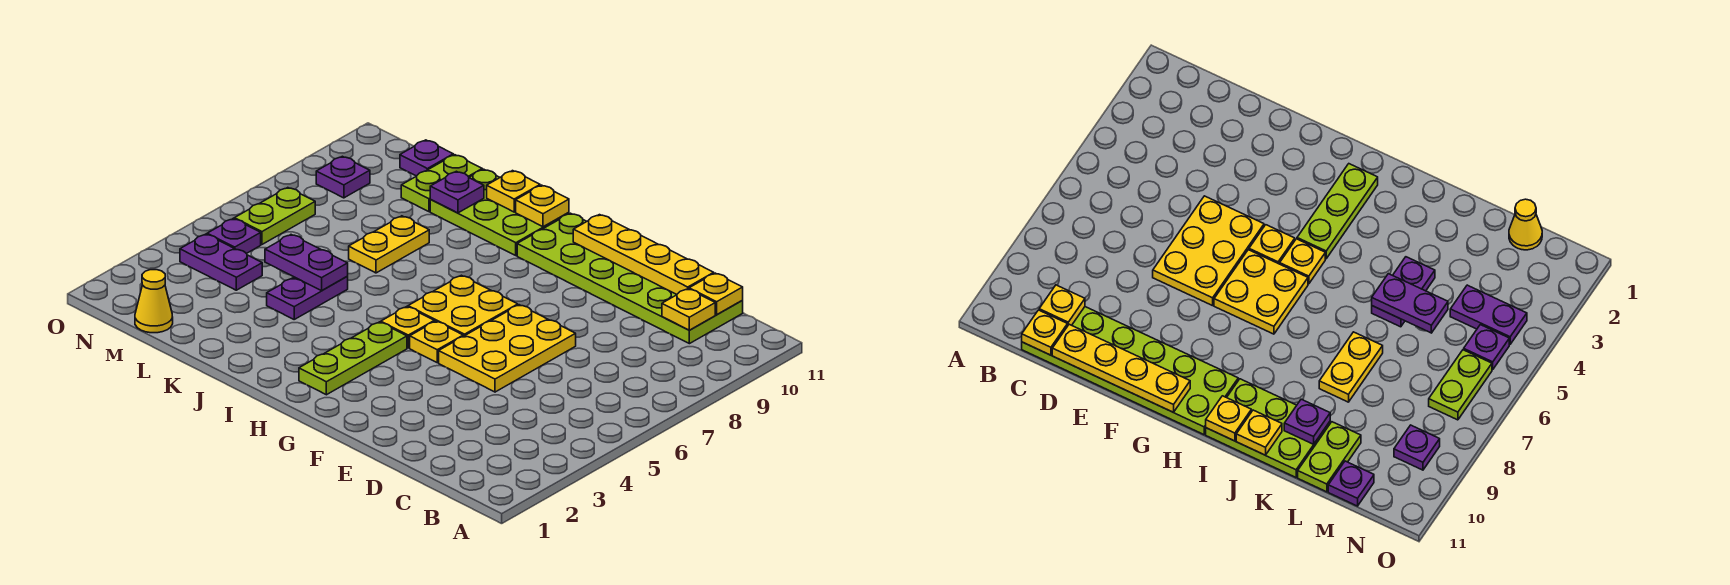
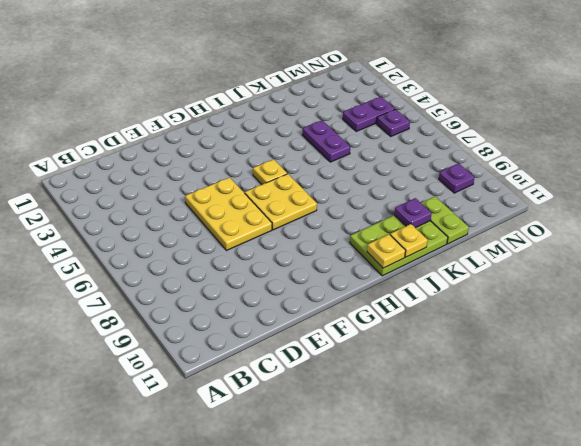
none -> lime 2x6 plate [517,213,743,344]
none -> yellow 1x1 plate [410,321,463,363]
none -> lime 1x3 plate [299,322,407,395]

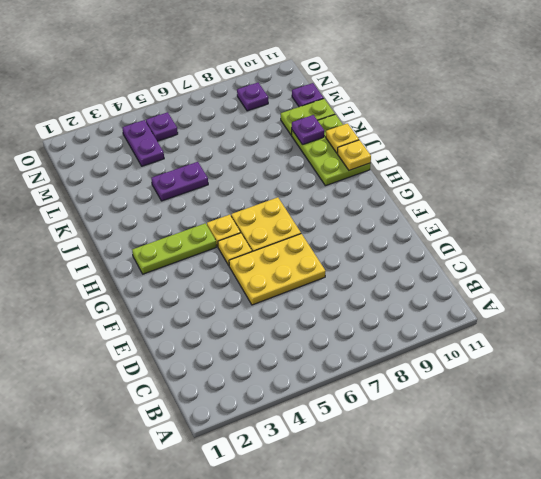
none -> lime 2x6 plate [517,213,743,344]
none -> yellow 1x2 plate [349,216,429,273]
none -> yellow 1x1 cone [135,270,173,333]

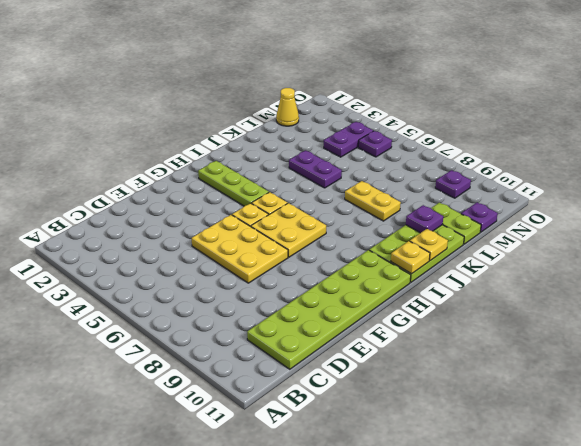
none -> lime 1x2 plate [234,188,315,244]
none -> yellow 1x1 plate [662,289,715,330]
none -> yellow 1x1 plate [689,273,743,315]

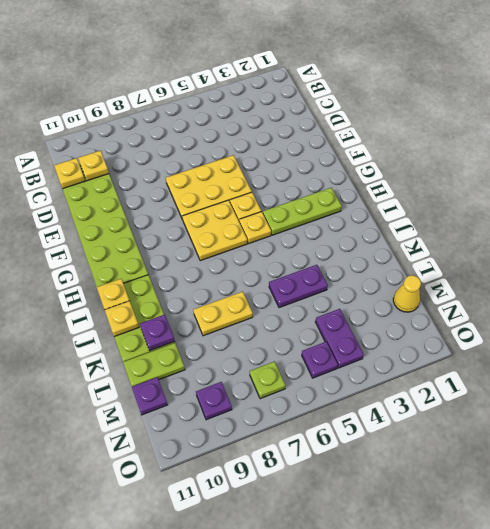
lime 1x1 plate [250,361,285,399] -> lime 1x2 plate [234,188,315,244]
none -> yellow 1x4 plate [573,215,714,294]
none -> purple 1x2 plate [265,235,348,291]

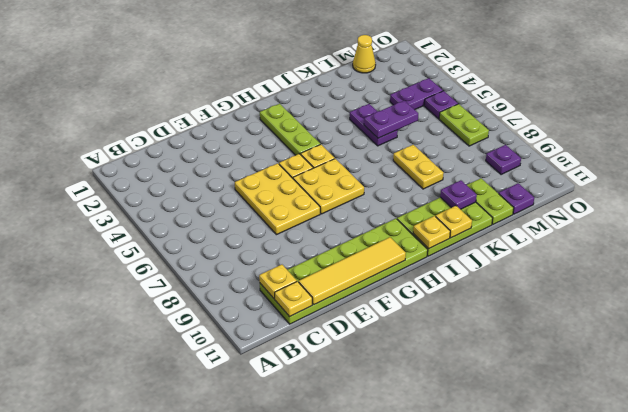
yellow 1x4 tile [299,237,406,305] -> yellow 1x4 plate [573,215,714,294]

